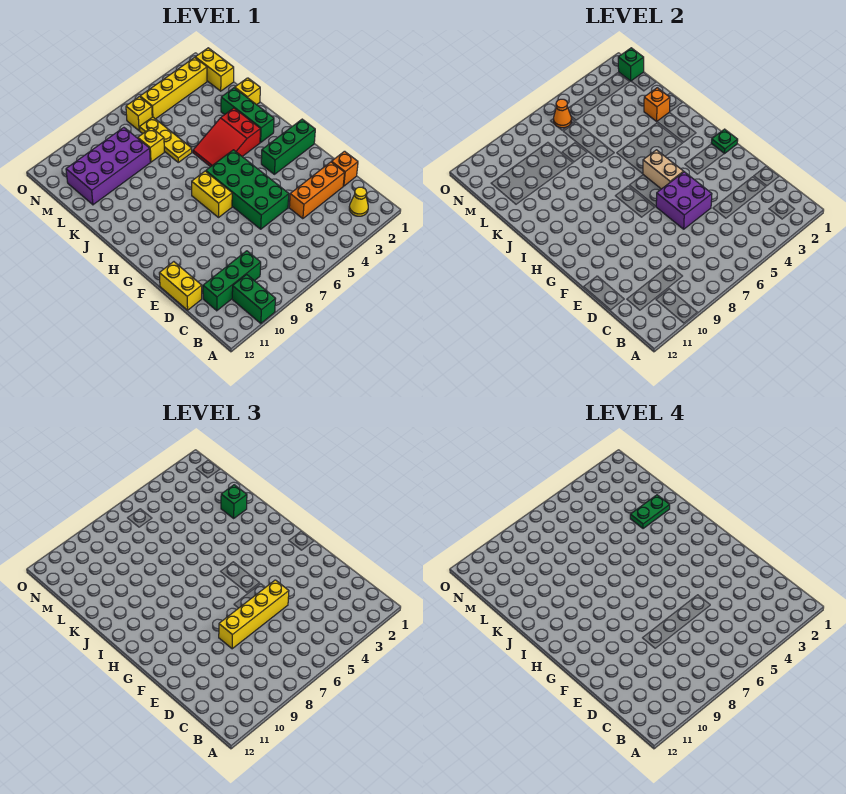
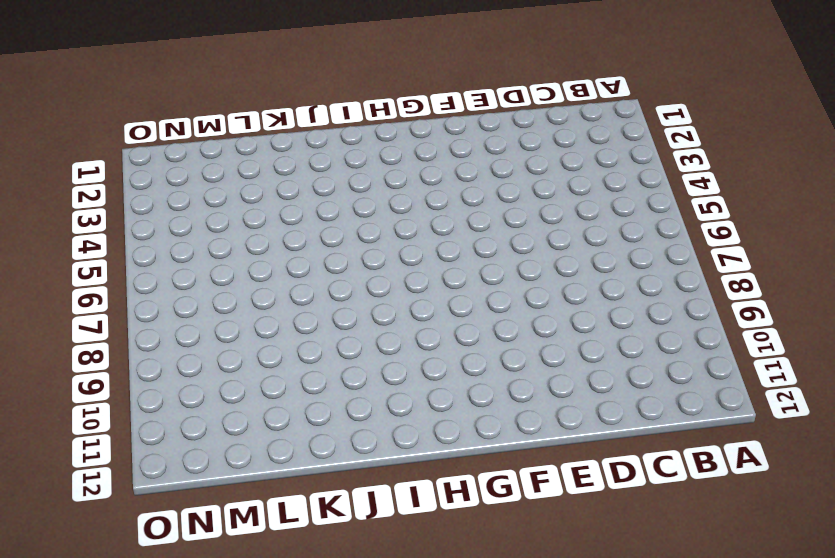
none -> green 1x2 brick [232,274,275,323]
none -> yellow 1x1 cone [349,187,368,216]
none -> green 1x3 brick [203,251,261,311]

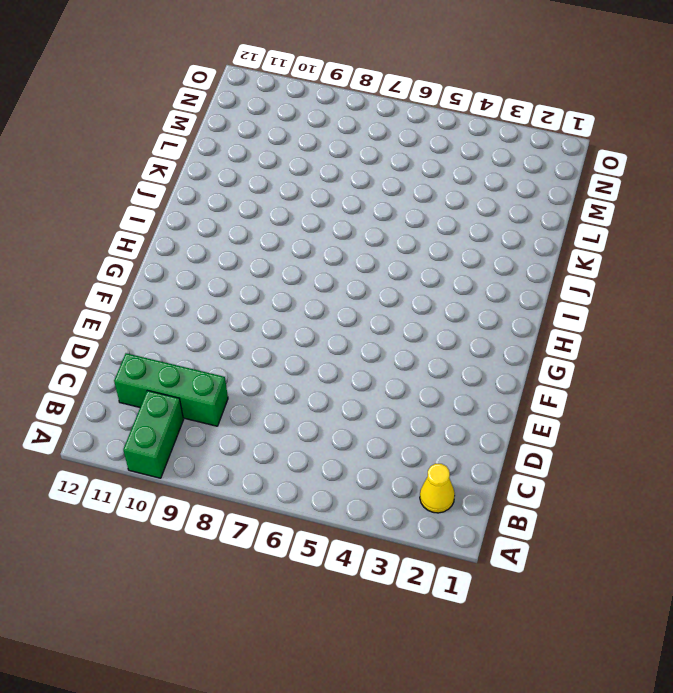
none -> orange 1x1 brick [332,151,358,186]
none -> orange 1x3 brick [289,162,345,219]
none -> yellow 1x2 brick [159,262,202,310]

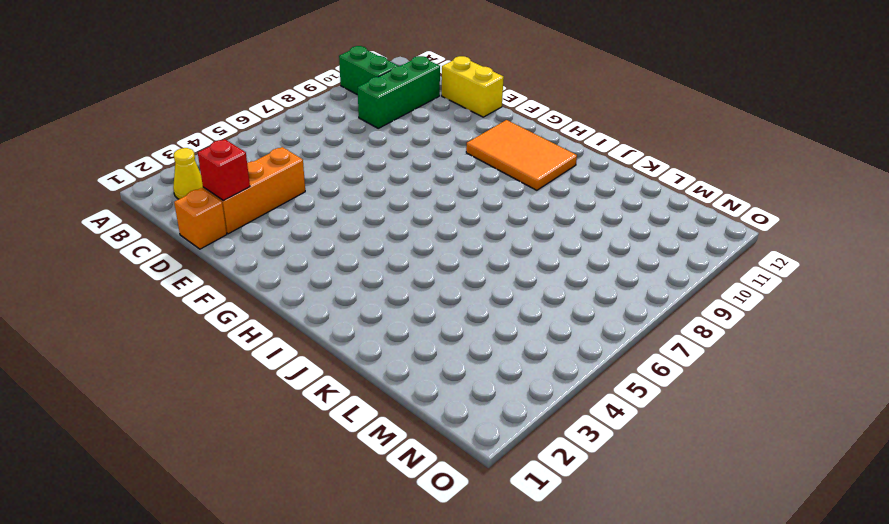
red 1x1 brick [198,139,250,201] -> none
orange 2x3 tile [466,120,577,190] -> none
none -> green 2x4 brick [206,150,289,229]
none -> green 1x3 brick [261,119,315,174]
none -> yellow 1x2 brick [192,171,232,217]

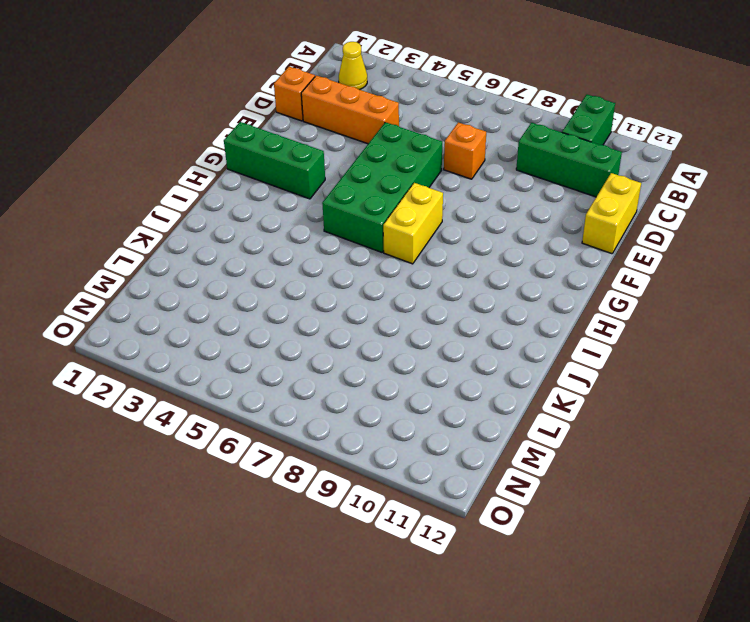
orange 1x1 brick [444,122,486,179] -> orange 1x1 brick moved to [644,88,670,121]
none -> green 1x3 brick [221,88,274,142]
none -> red 2x3 slope [193,108,260,167]
none -> yellow 1x1 brick [235,78,260,105]

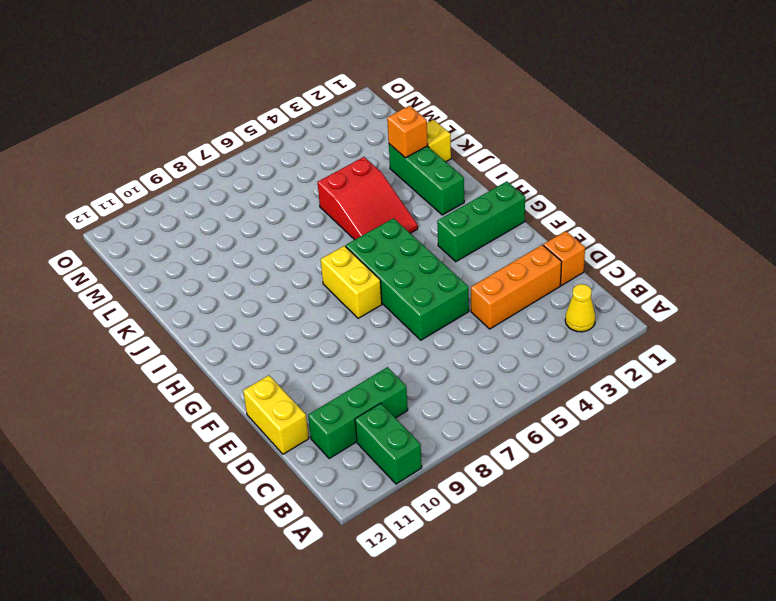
red 2x3 slope [318,157,418,240] -> red 2x3 slope turned to [193,108,260,167]
none -> yellow 1x3 plate [140,117,192,162]
none -> yellow 1x1 brick [138,128,164,162]
none -> purple 2x4 brick [66,128,150,205]

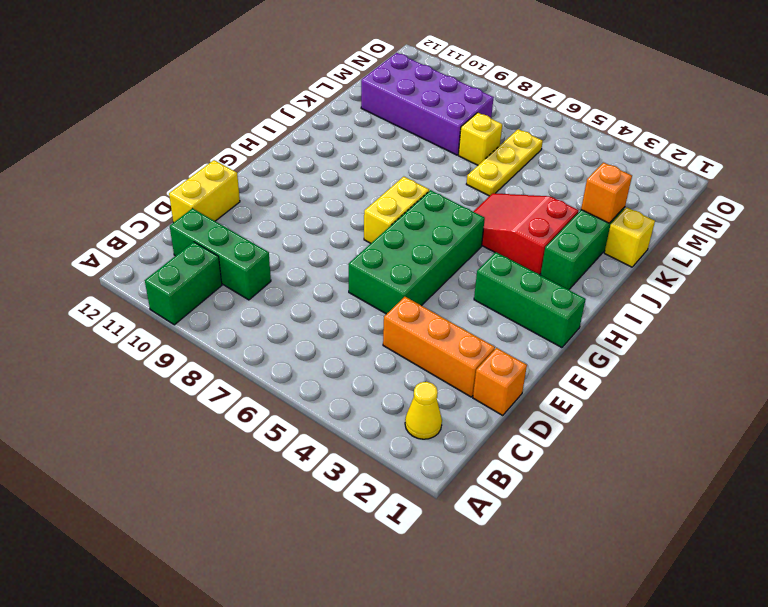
none -> yellow 1x2 brick [195,48,234,91]
none -> yellow 1x4 brick [140,57,207,119]
none -> yellow 1x1 brick [126,97,152,131]

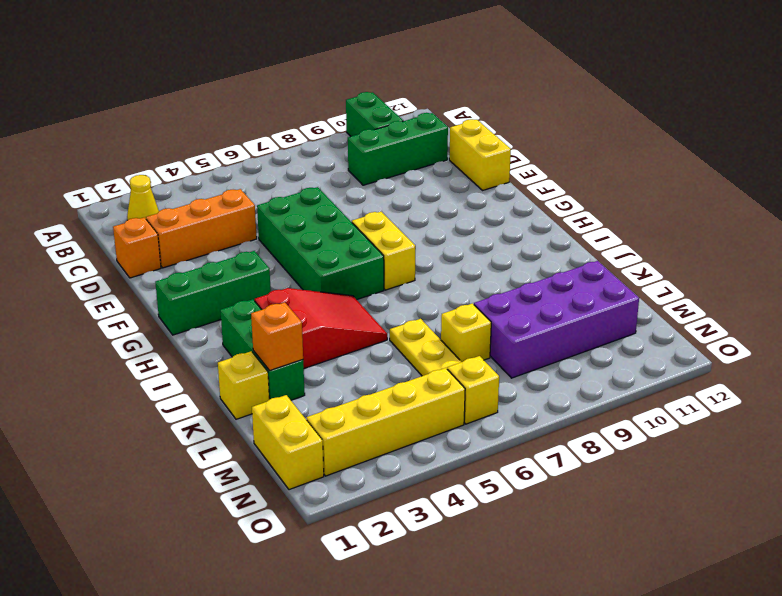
none -> purple 2x2 brick [656,172,712,229]
none -> green 1x1 plate [711,129,738,154]
none -> tan 1x2 brick [643,150,684,189]

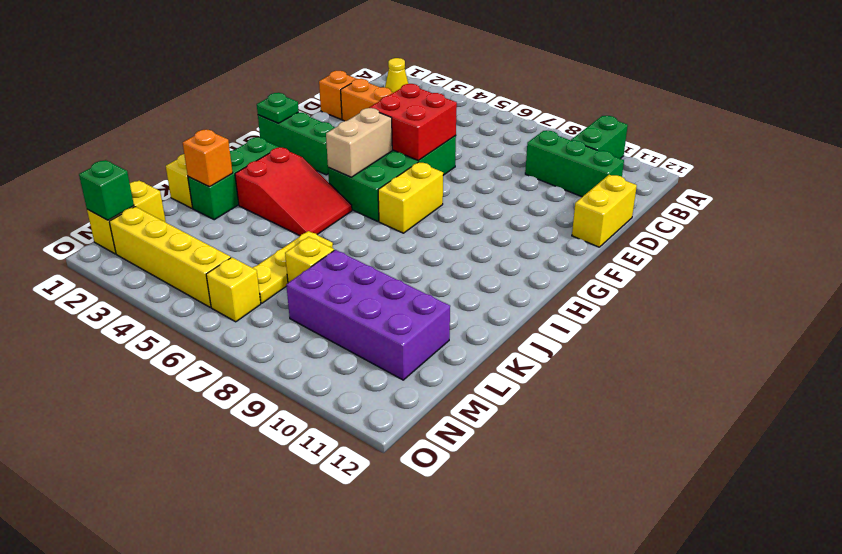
red 2x2 brick [369,84,457,160] -> purple 2x2 brick [656,172,712,229]
none -> orange 1x1 cone [554,99,572,128]
none -> yellow 1x4 brick [219,580,289,649]
none -> green 1x1 brick [221,485,247,518]

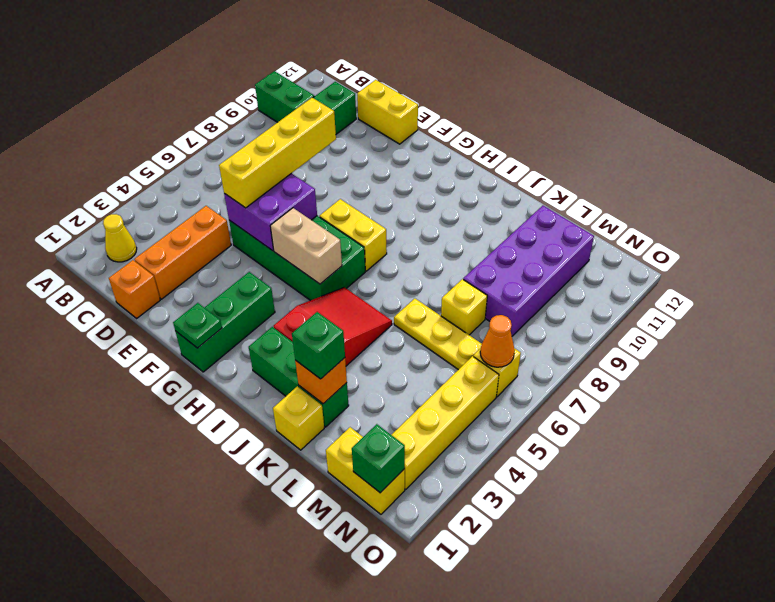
none -> green 1x2 plate [630,495,670,529]

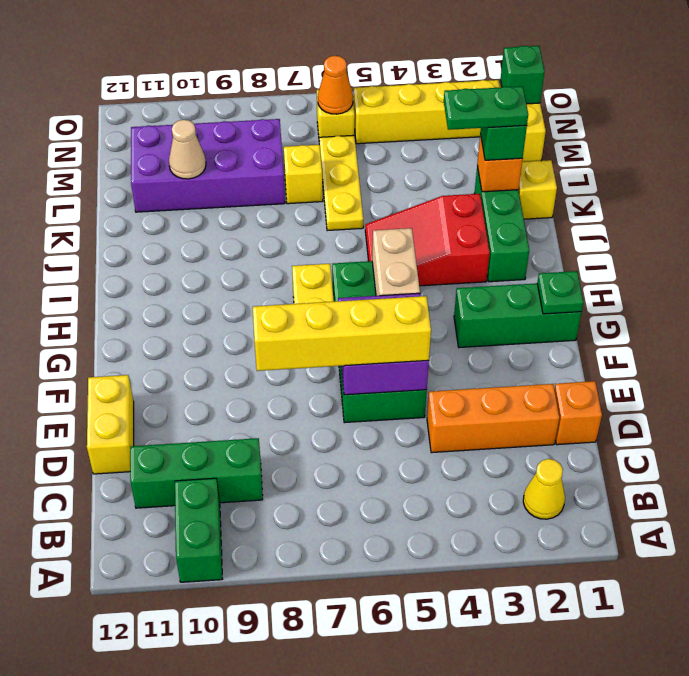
tan 1x1 cone [169,120,206,179] -> none

